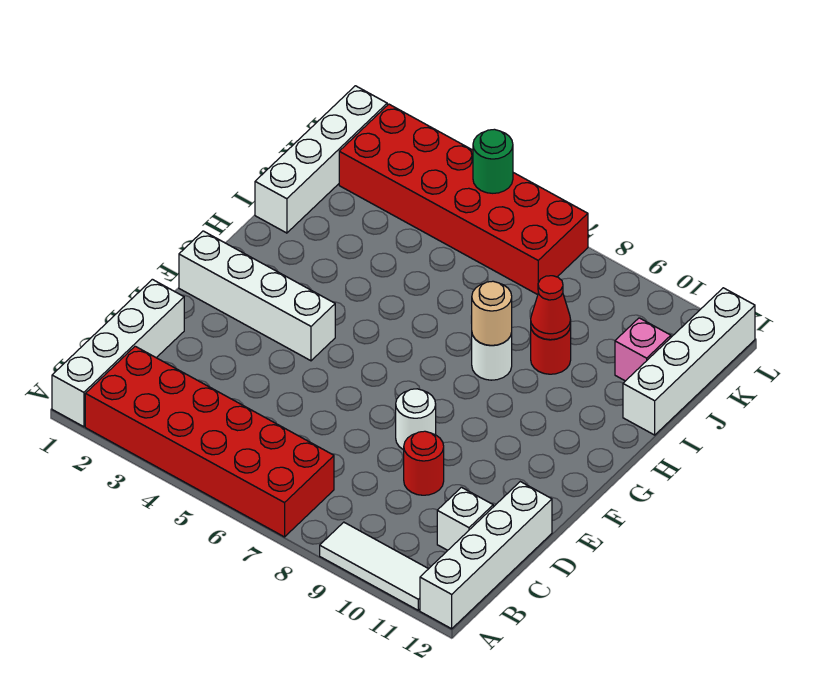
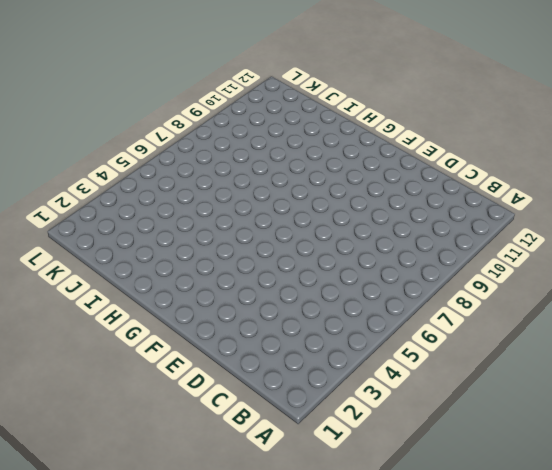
none -> white 1x4 brick [52,279,184,427]
none -> red 2x6 brick [85,346,334,537]
none -> white 1x3 tile [320,522,428,610]

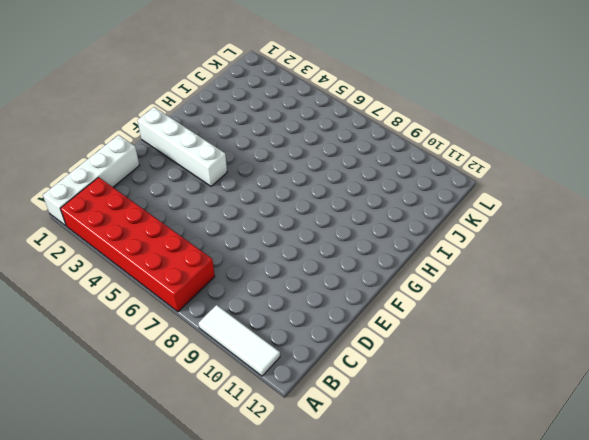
none -> white 1x4 brick [420,482,552,629]
none -> white 1x1 brick [437,487,493,550]
none -> red 1x1 round brick [404,431,444,495]

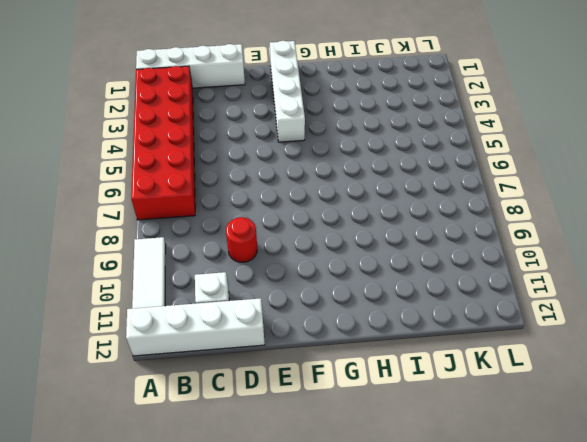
none -> white 1x1 round brick [396,389,436,450]
none -> white 1x1 round brick [472,333,512,380]
none -> white 1x4 brick [255,86,387,233]

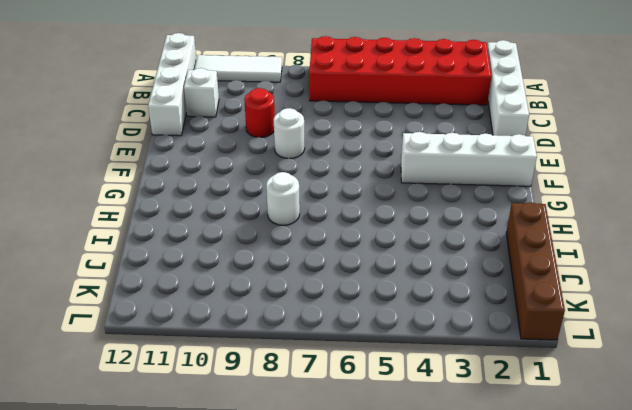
brown 1x4 brick [506,202,565,340] -> white 1x4 brick [255,86,387,233]
none -> red 1x1 round brick [531,326,571,374]
none -> white 1x4 brick [623,288,755,435]
none -> pink 1x1 brick [615,318,671,381]

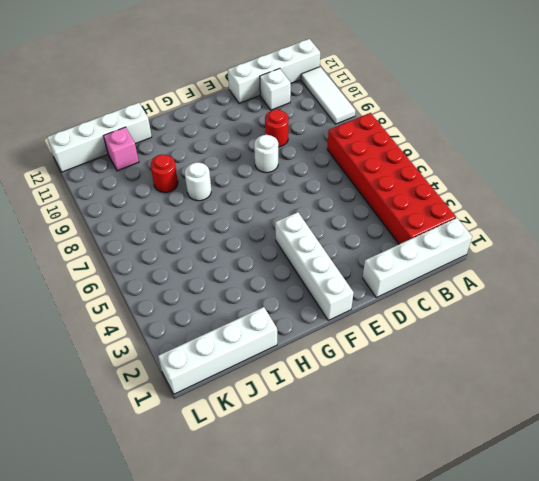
none -> red 2x6 brick [339,104,588,295]
none -> tan 1x1 round brick [471,281,512,345]
none -> red 1x1 cone [531,276,571,340]

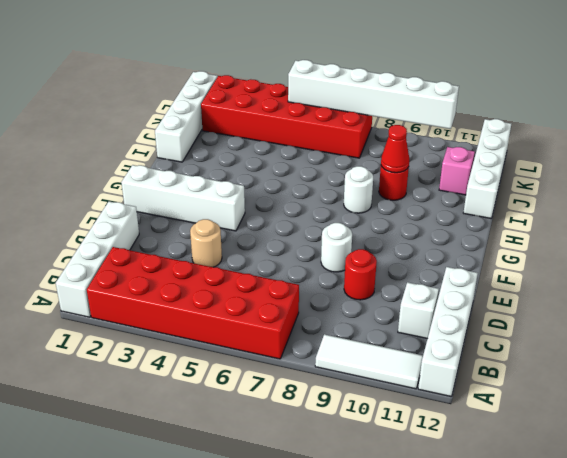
tan 1x1 round brick [190,219,222,267] -> tan 1x1 round brick moved to [471,281,512,345]
white 1x6 brick [288,60,459,129] -> green 1x1 round brick [473,129,513,193]

